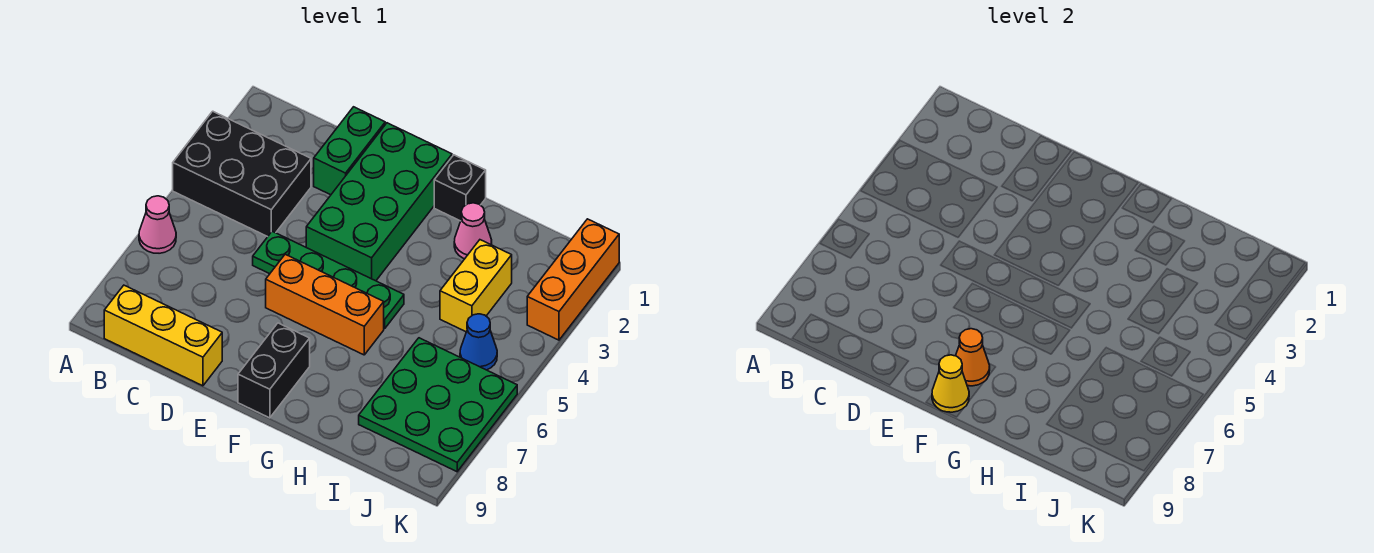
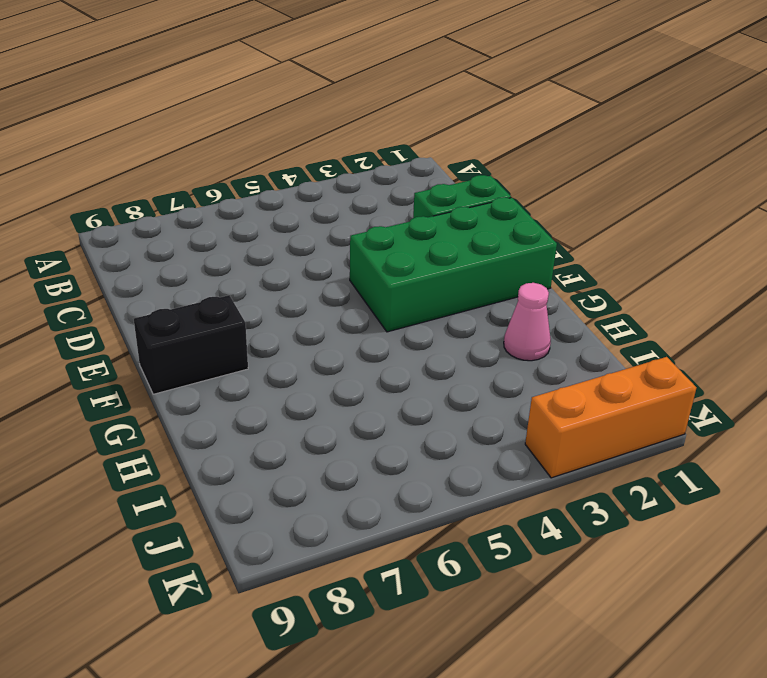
none -> black 2x3 brick [173,111,311,237]
none -> pink 1x1 cone [139,196,176,253]
none -> yellow 1x3 brick [104,285,222,386]

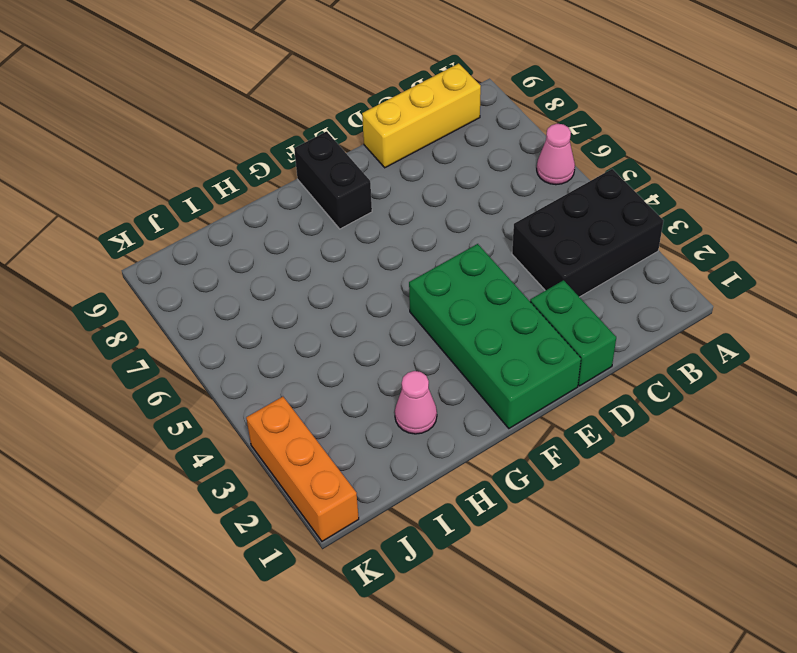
none -> green 1x4 plate [253,231,404,329]
none -> orange 1x3 brick [266,254,384,355]
none -> black 1x1 brick [434,155,486,221]

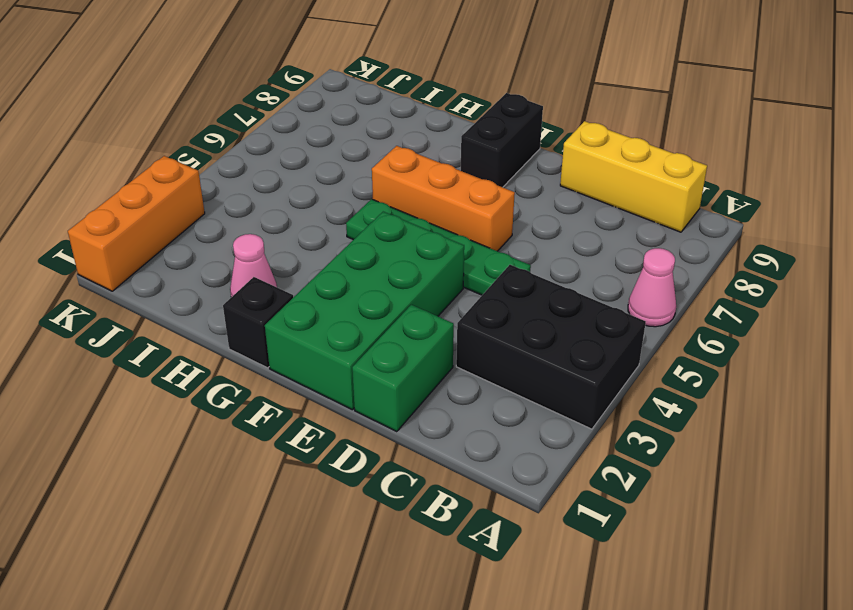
none -> yellow 1x2 brick [440,240,512,332]
none -> green 3x3 plate [359,338,517,472]
none -> blue 1x1 cone [460,314,497,370]

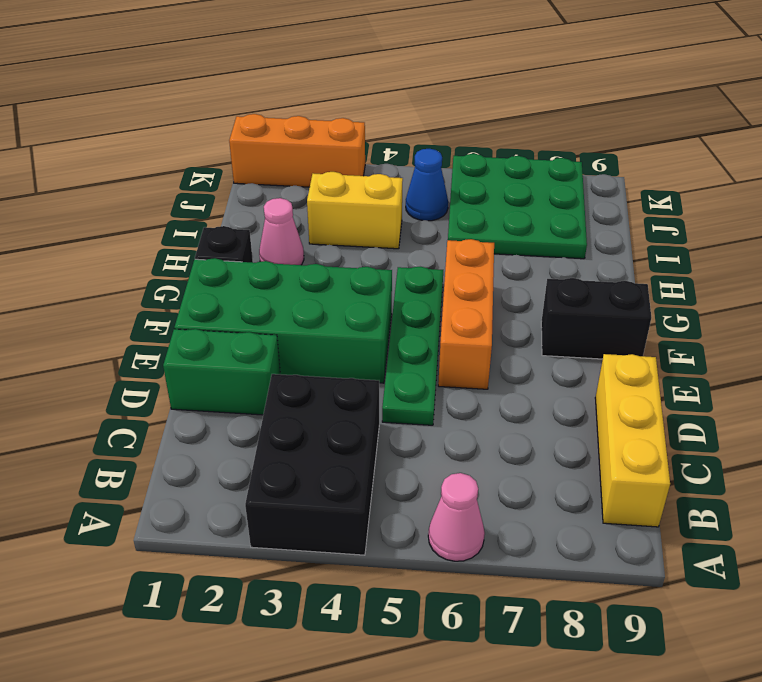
none -> orange 1x1 cone [956,329,990,386]
none -> yellow 1x1 cone [932,355,969,412]

